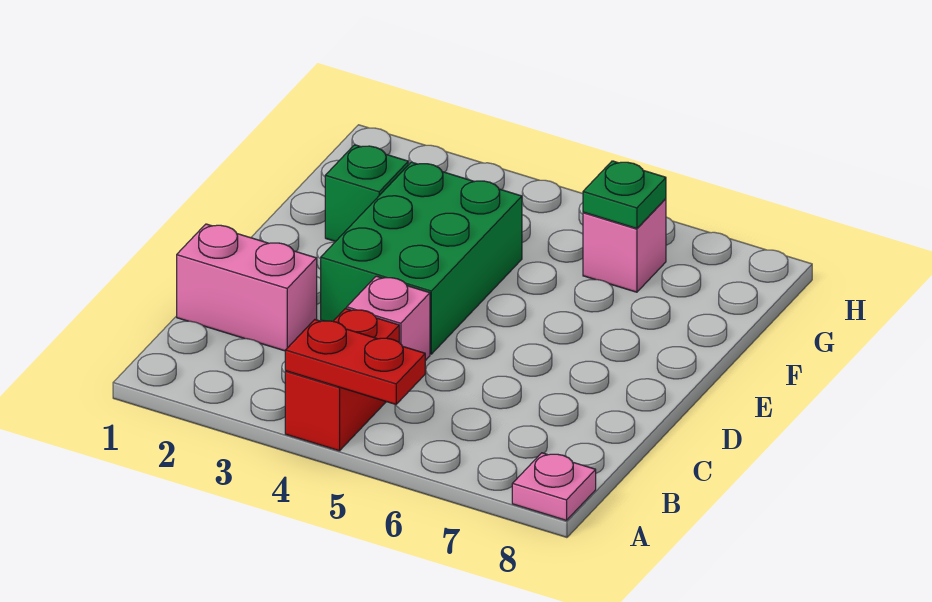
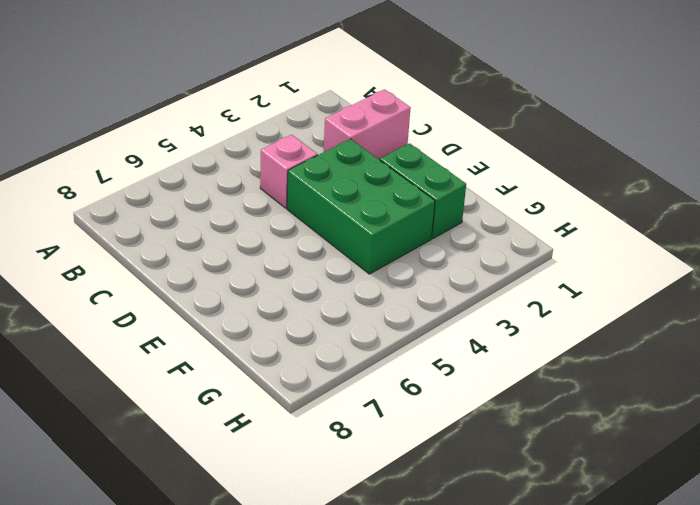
green 1x2 brick [380,143,466,239] -> green 1x1 brick [325,145,408,242]
none -> red 1x2 brick [285,309,399,451]
none -> pink 1x1 plate [512,453,596,520]

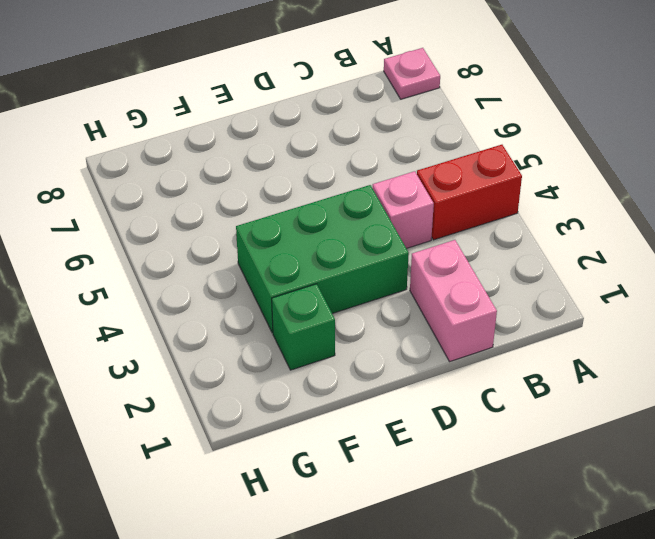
none -> pink 1x1 brick [583,199,666,292]
none -> red 1x2 plate [285,320,425,404]

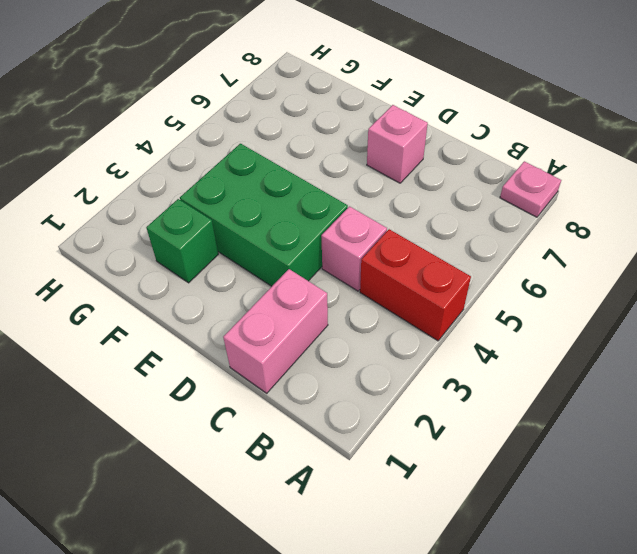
pink 1x1 brick [367,105,428,183] -> pink 1x1 brick moved to [583,199,666,292]
none -> red 1x2 plate [285,320,425,404]
none -> green 1x1 plate [583,161,666,229]

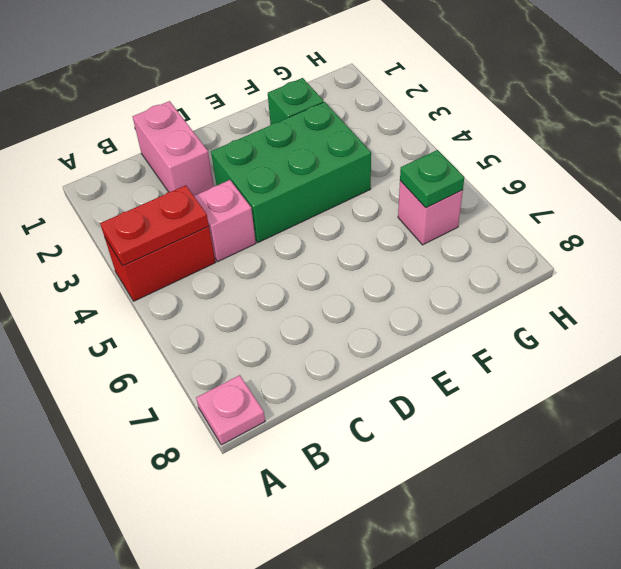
red 1x2 plate [100,185,209,266] -> red 1x2 plate turned to [285,320,425,404]

